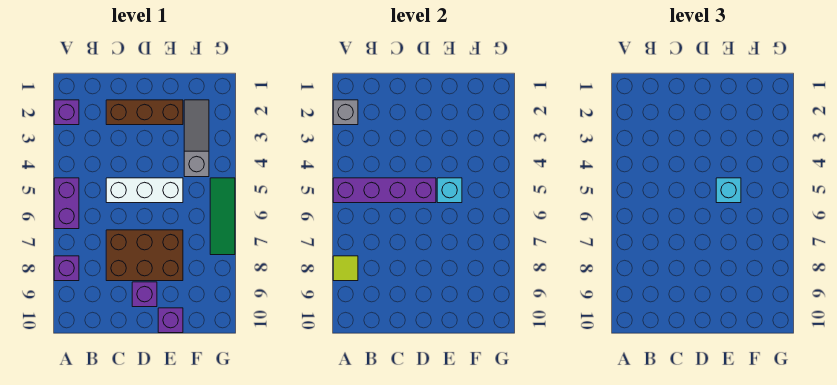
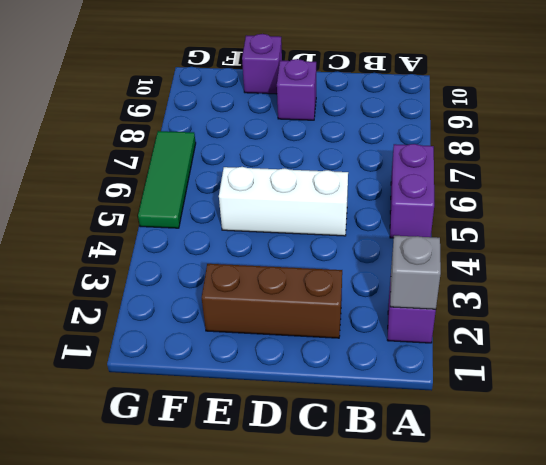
none -> purple 1x1 brick [54,256,79,281]
none -> brown 2x3 brick [106,230,183,281]
none -> grey 1x3 slope [184,100,209,177]

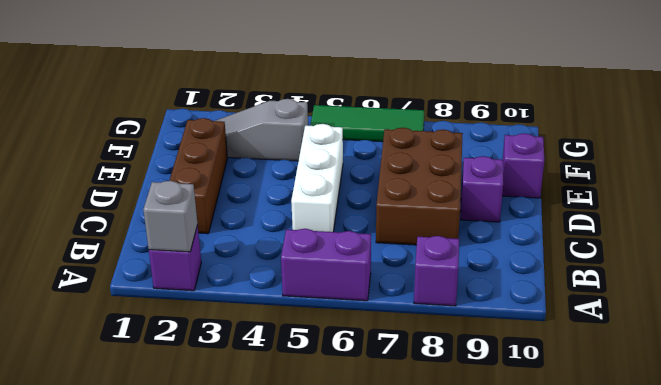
none -> purple 1x4 brick [333,178,436,203]
none -> lime 1x1 tile [333,256,358,281]
none -> cyan 1x1 brick [437,178,462,203]

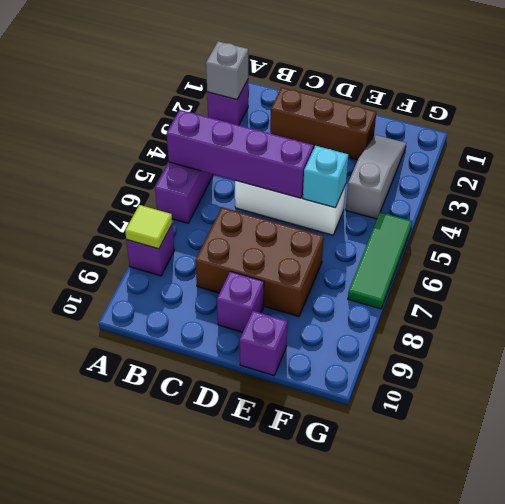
none -> cyan 1x1 brick [716,178,741,203]

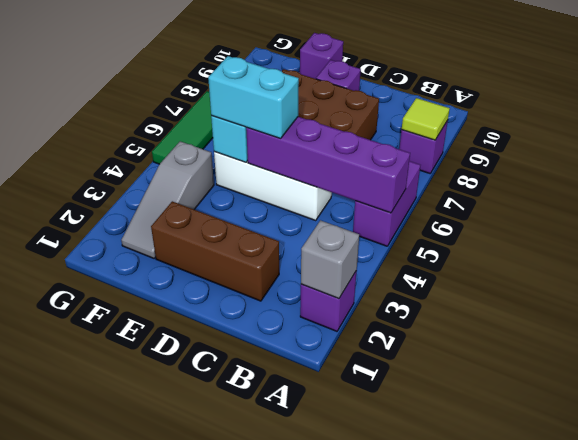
cyan 1x2 brick [208,56,299,138] -> cyan 1x1 brick [716,178,741,203]

